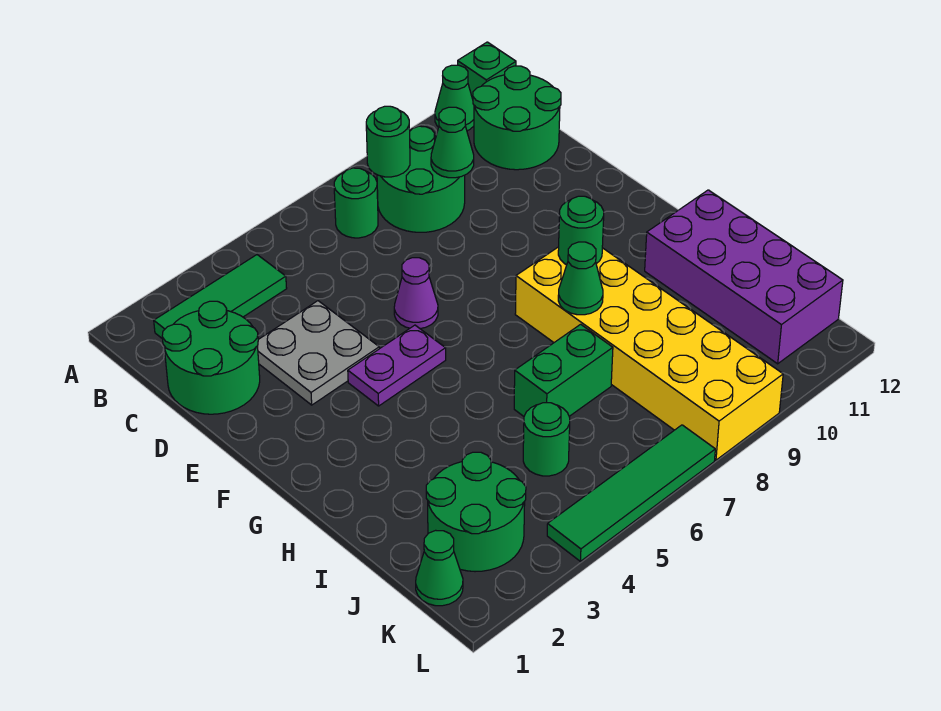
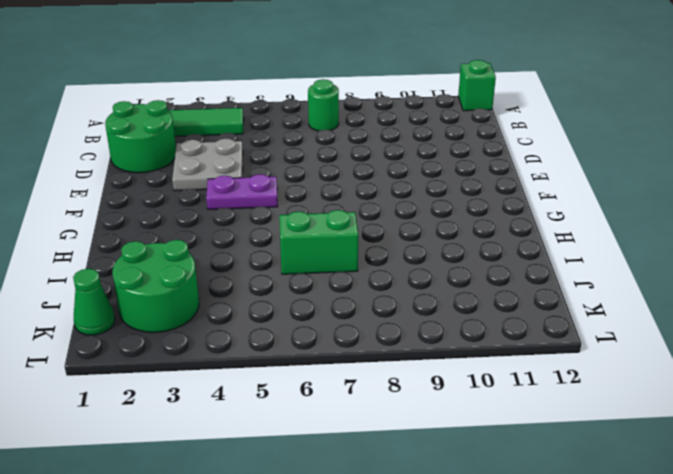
none -> green 1x1 cone [435,65,474,131]
none -> green 2x2 round brick [377,126,465,232]
none -> green 2x2 round brick [473,66,561,170]

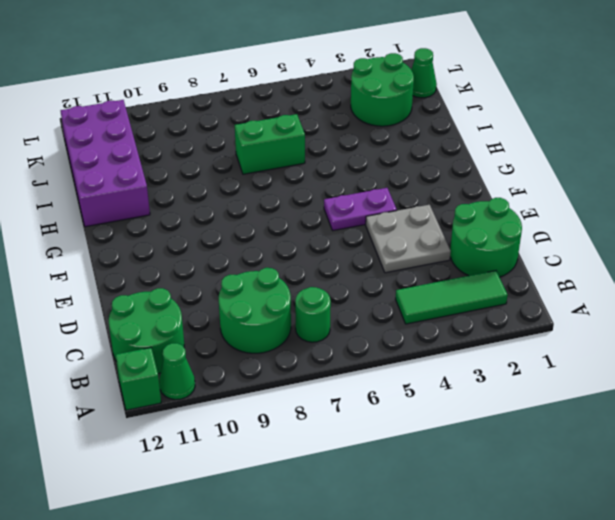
none -> purple 1x1 cone [394,258,438,329]
none -> yellow 2x6 brick [515,247,783,460]
none -> green 1x1 round brick [523,403,570,476]

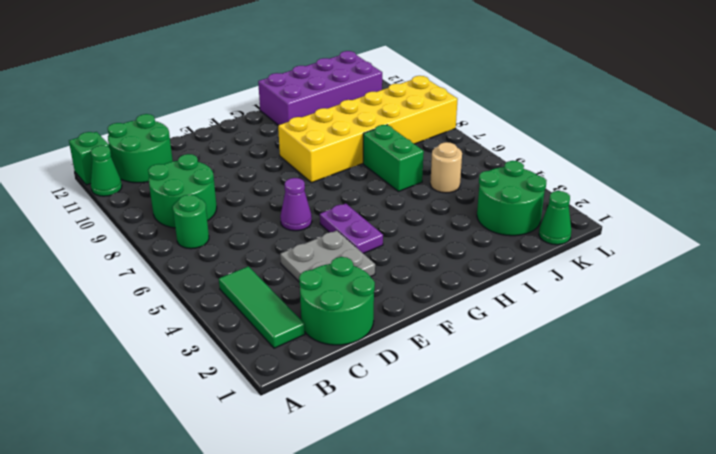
tan 1x1 round brick [430,142,462,193] -> green 1x1 round brick [523,403,570,476]
none -> green 1x4 tile [547,425,715,561]
none -> green 1x1 round brick [366,106,410,177]
none -> green 1x1 cone [431,107,474,178]

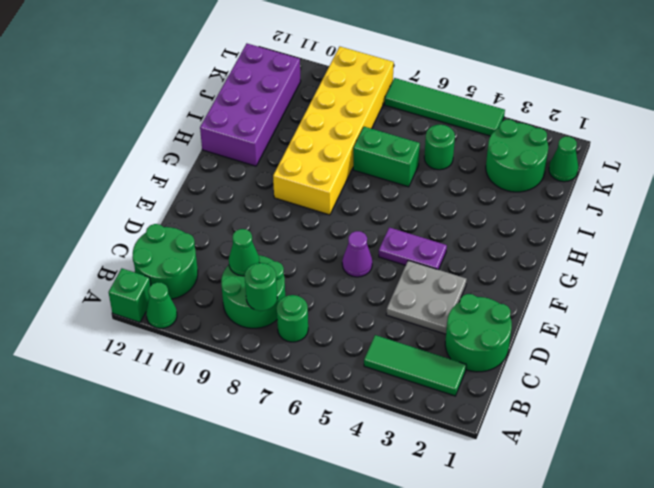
none -> green 1x1 round brick [558,196,604,265]
none -> green 1x1 cone [558,242,603,315]

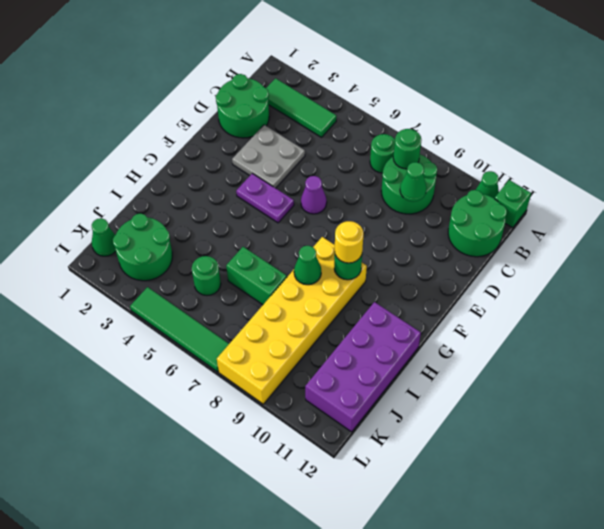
yellow 1x1 round brick [335,221,364,263] -> none

